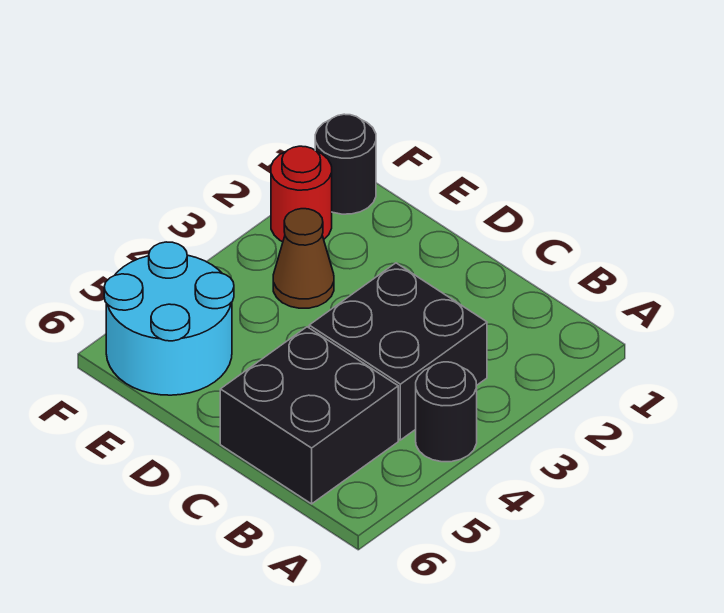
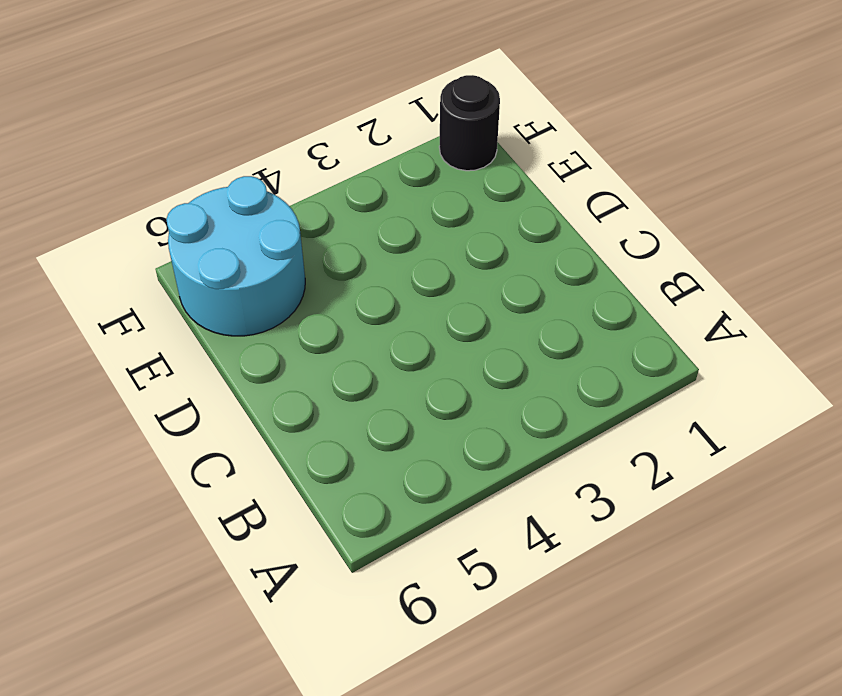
none -> black 1x1 round brick [416,362,477,462]
none -> black 2x2 brick [309,263,487,440]

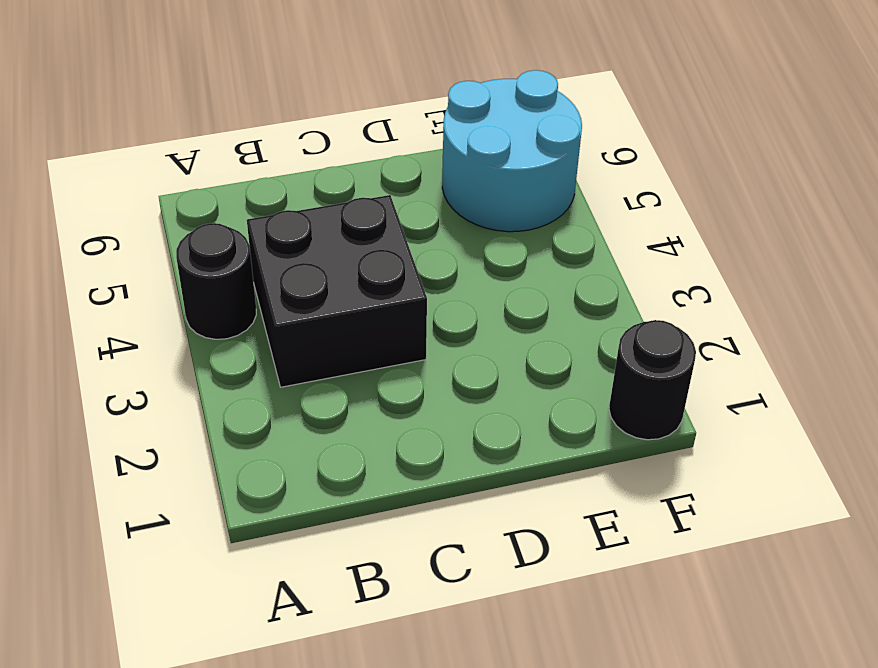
none -> black 2x2 brick [220,327,398,504]
none -> brown 1x1 cone [273,209,334,308]

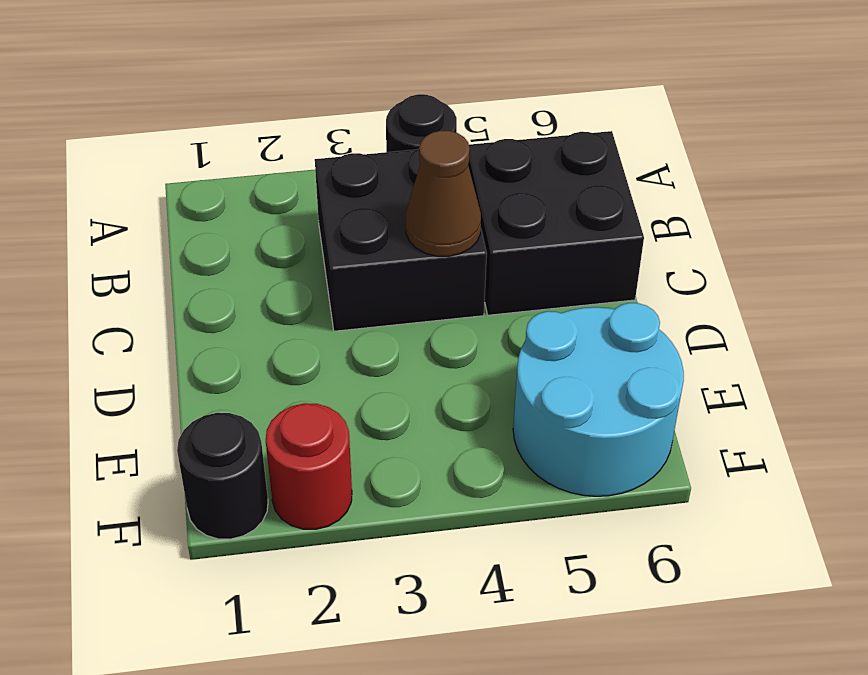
brown 1x1 cone [406,131,481,256] -> brown 1x1 cone moved to [273,209,334,308]

